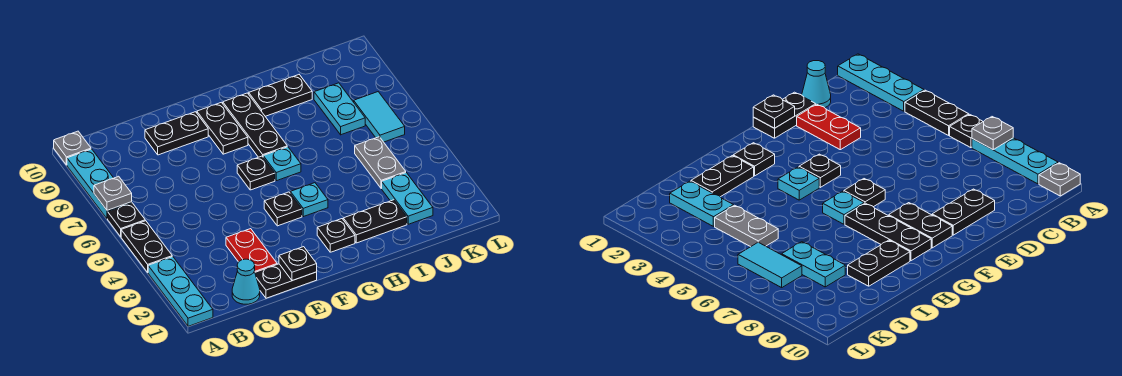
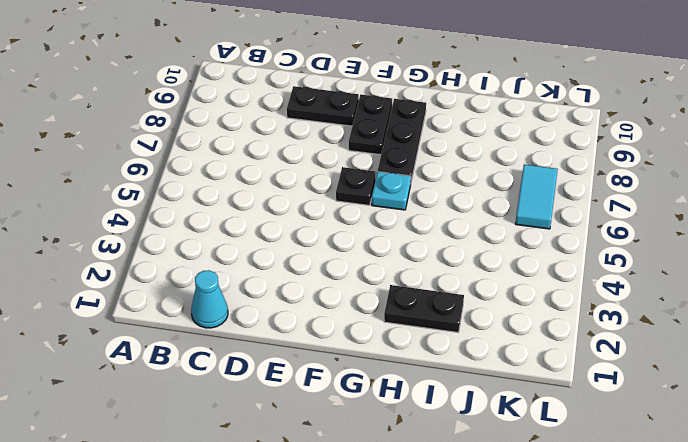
none -> cyan 1x3 plate [148,257,213,326]
none -> black 1x2 plate [121,221,172,272]
none -> black 1x1 plate [108,203,145,237]

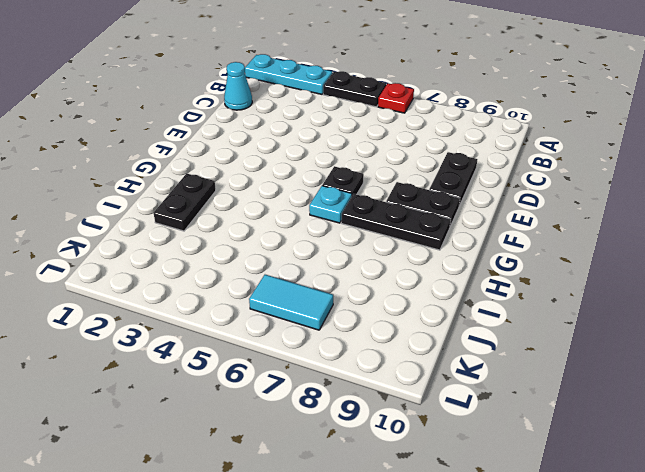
red 1x1 plate [378,83,414,113] -> black 1x1 plate [108,203,145,237]
none -> cyan 1x3 plate [67,149,132,219]
none -> grey 1x1 plate [54,131,91,165]
none -> black 1x2 plate [255,264,317,298]

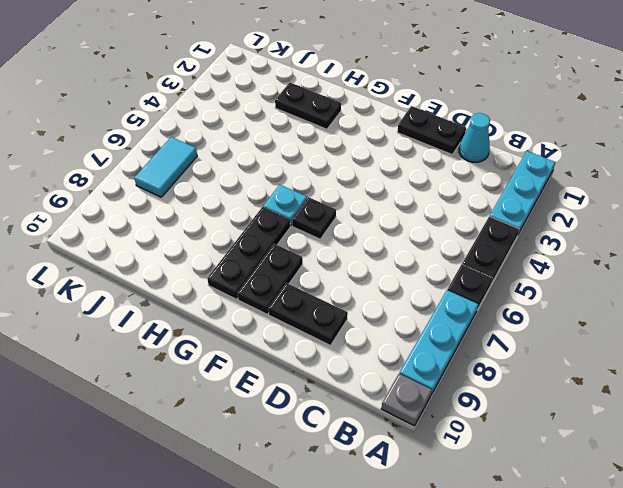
none -> red 1x2 plate [226,229,277,272]
none -> black 1x1 plate [264,192,302,226]
none -> black 1x1 plate [317,219,355,252]

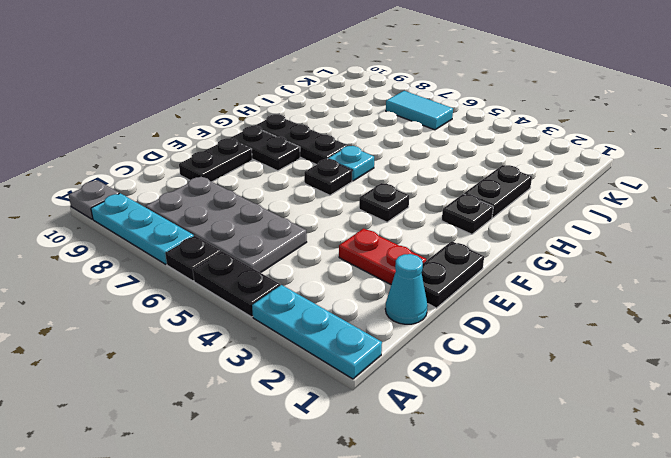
grey 2x4 plate [146,177,307,273] -> none
none -> cyan 1x1 plate [290,183,328,217]
none -> black 1x2 plate [249,75,312,116]
none -> cyan 1x2 plate [382,173,433,224]

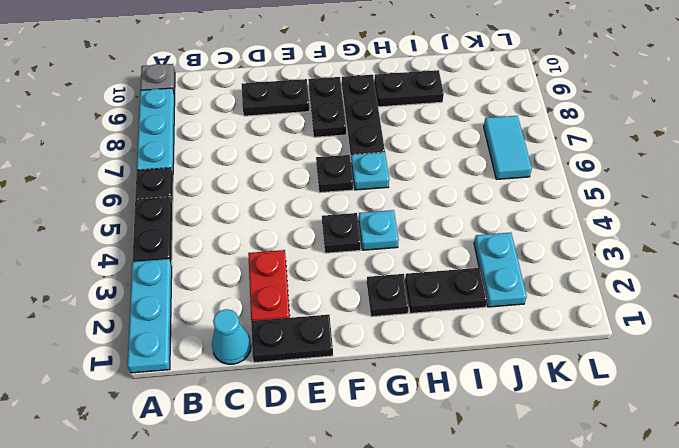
none -> grey 1x2 plate [355,137,406,189]
none -> cyan 1x2 plate [314,83,365,135]
none -> grey 1x1 plate [94,176,132,210]

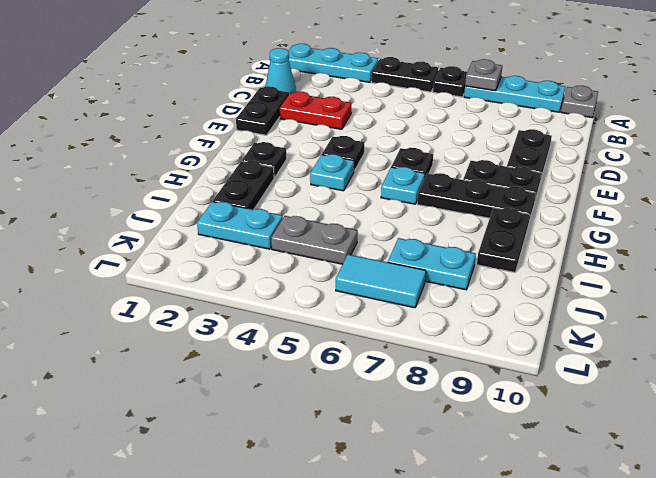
none -> black 1x1 plate [279,247,317,281]

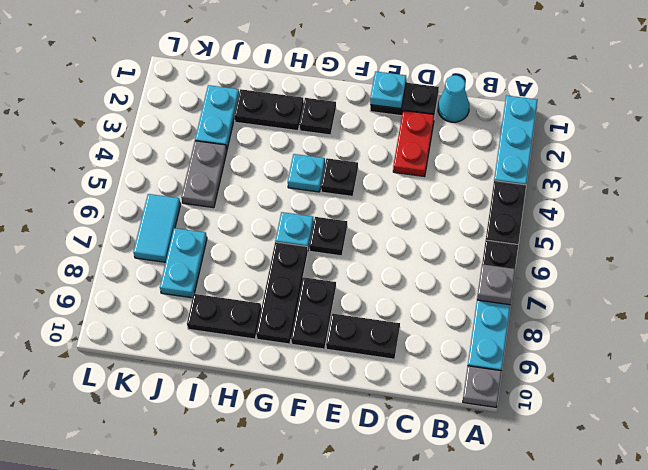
cyan 1x1 plate [370,71,406,109] -> black 1x1 plate [279,247,317,281]

